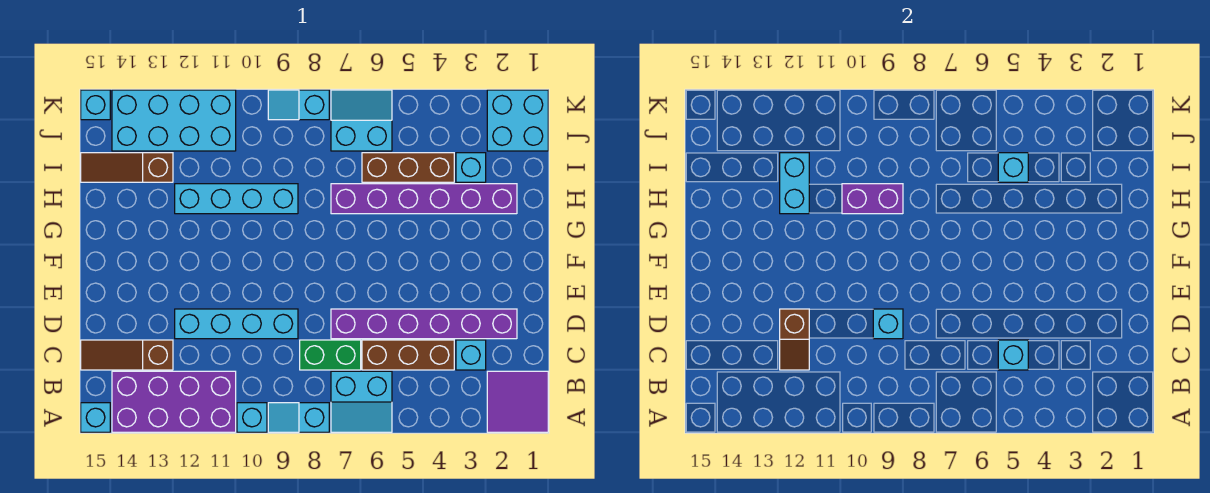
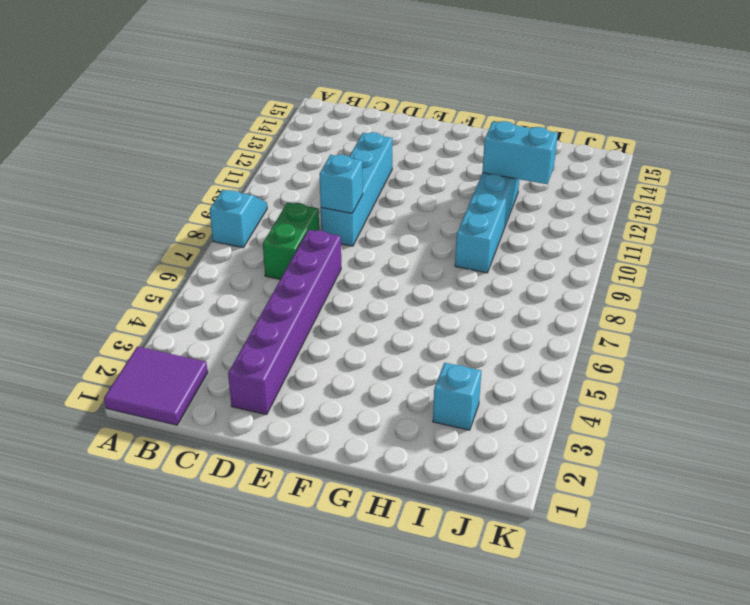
none -> cyan 2x2 slope [331,371,392,432]
none -> cyan 1x1 brick [237,403,267,432]
none -> purple 2x4 brick [112,371,236,432]

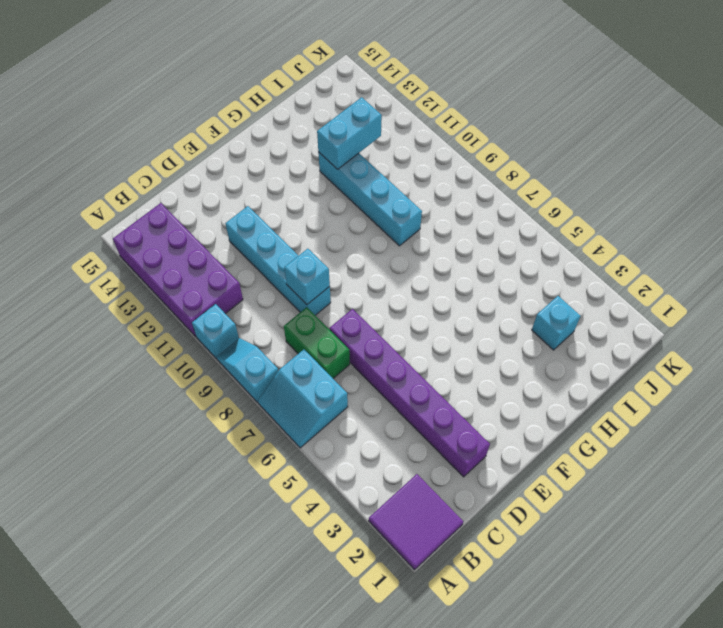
none -> cyan 1x1 brick [81,403,110,432]
none -> cyan 1x1 brick [456,340,486,370]
none -> brown 1x3 brick [362,340,454,370]

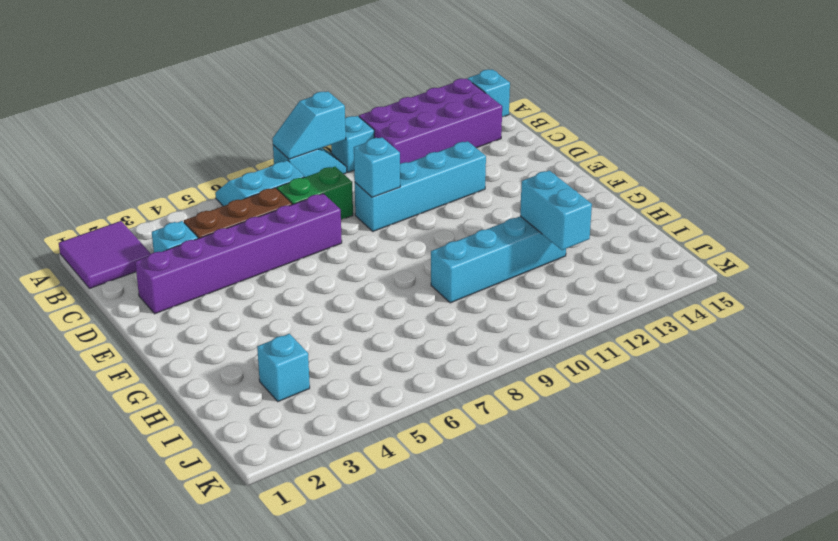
cyan 1x2 slope [273,91,346,159] -> cyan 1x2 slope turned to [268,90,329,120]
none -> brown 1x3 slope [81,340,173,370]
none -> purple 1x6 brick [331,184,517,214]
none -> brown 1x3 brick [362,153,454,182]

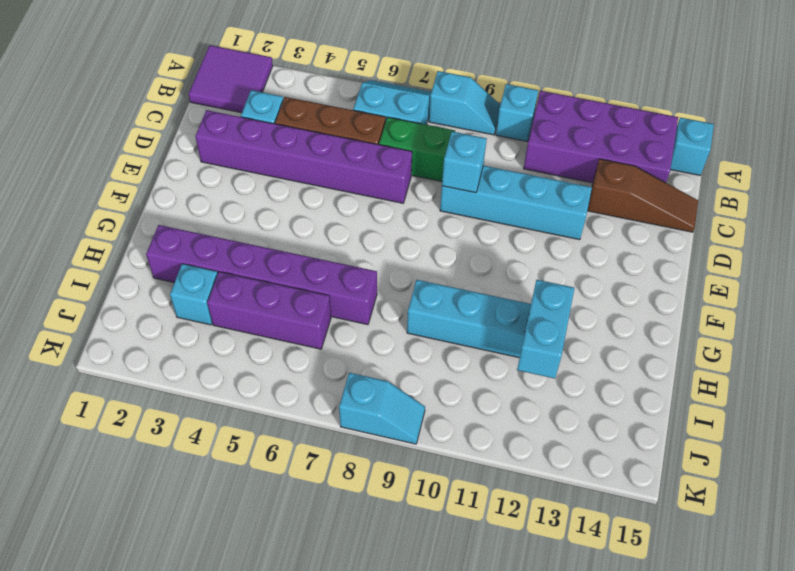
purple 1x3 brick [207,272,331,349] -> brown 1x3 brick [362,153,454,182]
none -> brown 1x3 slope [81,153,173,182]
none -> cyan 2x2 brick [487,90,548,151]
none -> cyan 2x2 slope [331,90,392,151]

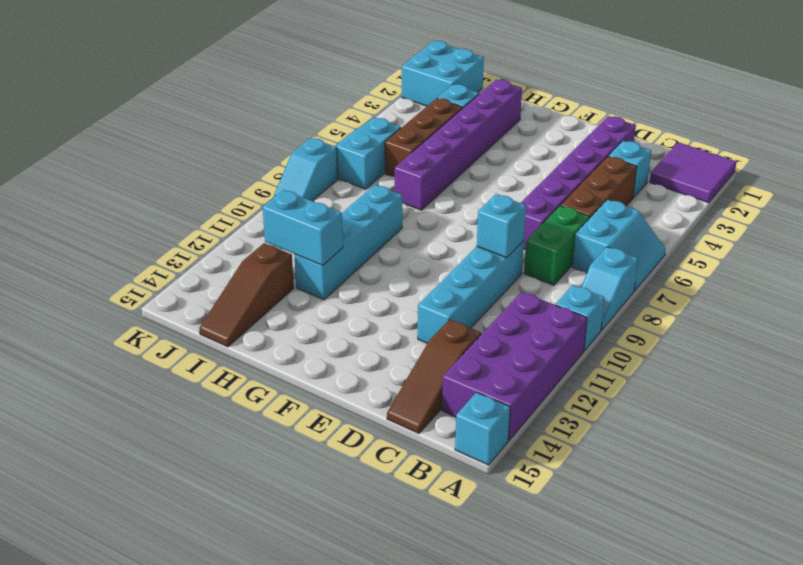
none -> cyan 2x4 brick [112,90,236,151]
none -> cyan 1x1 brick [81,90,110,120]
none -> cyan 1x1 brick [998,340,1028,370]

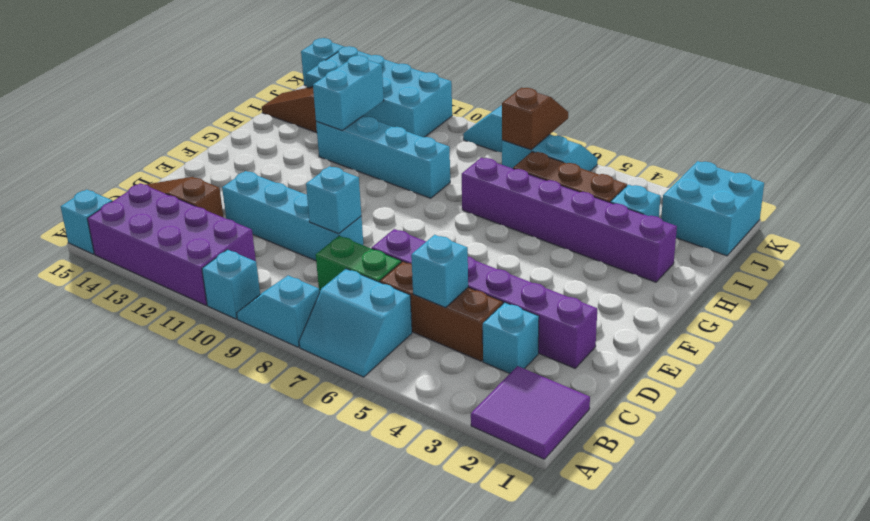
brown 1x2 slope [502,88,568,150] -> brown 1x2 slope turned to [780,309,809,370]
none -> purple 1x2 brick [842,184,903,214]
none -> cyan 1x1 brick [998,153,1028,182]

